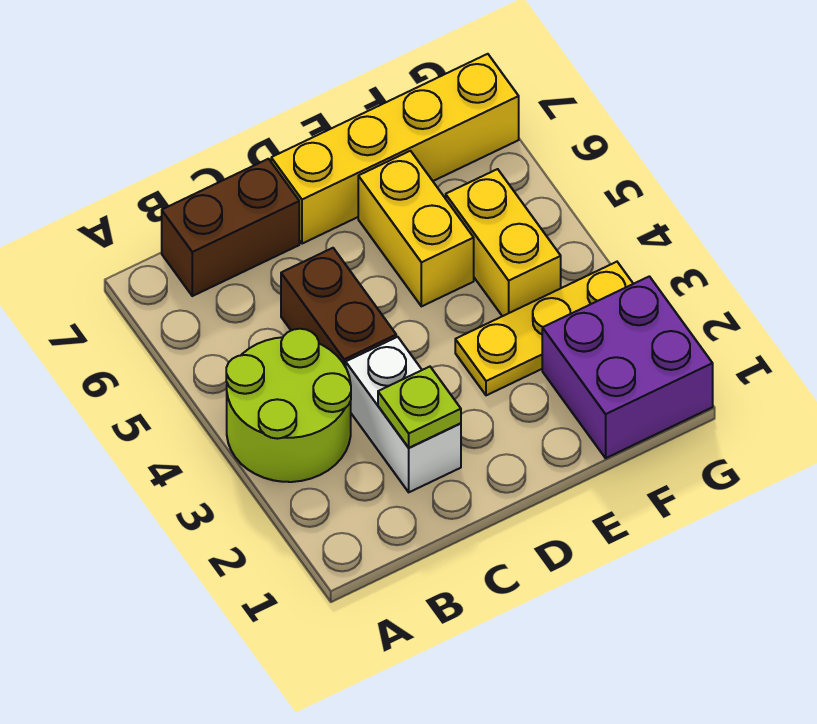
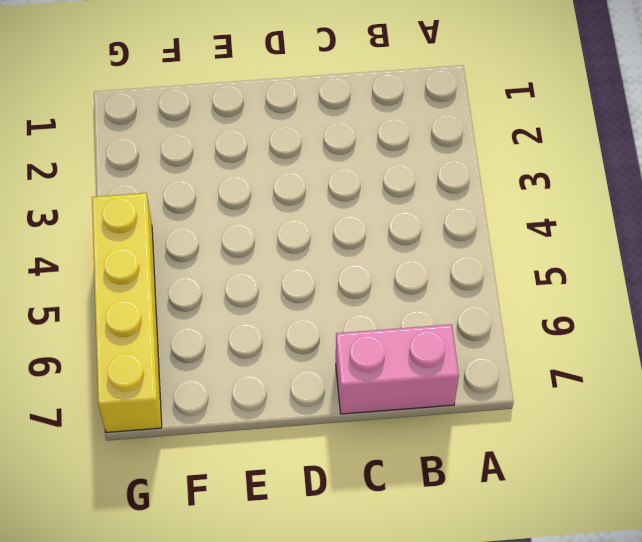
pink 1x2 brick [336,324,459,414] -> brown 1x2 brick [162,159,299,296]
yellow 1x4 brick [92,193,162,432] -> yellow 1x4 brick turned to [271,54,519,244]
none -> lime 2x2 round brick [226,329,351,482]
none -> white 1x2 brick [346,337,461,492]

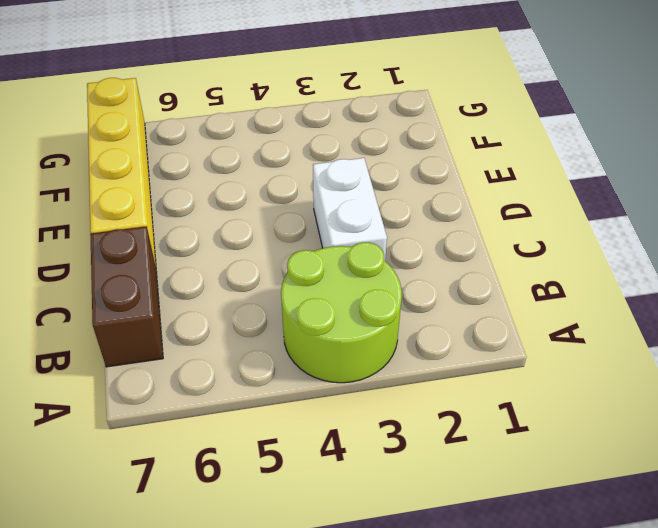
white 1x2 brick [313,158,387,261] -> white 1x2 brick turned to [346,337,461,492]
none -> brown 1x2 brick [281,248,396,367]
none -> yellow 1x3 plate [455,262,633,395]

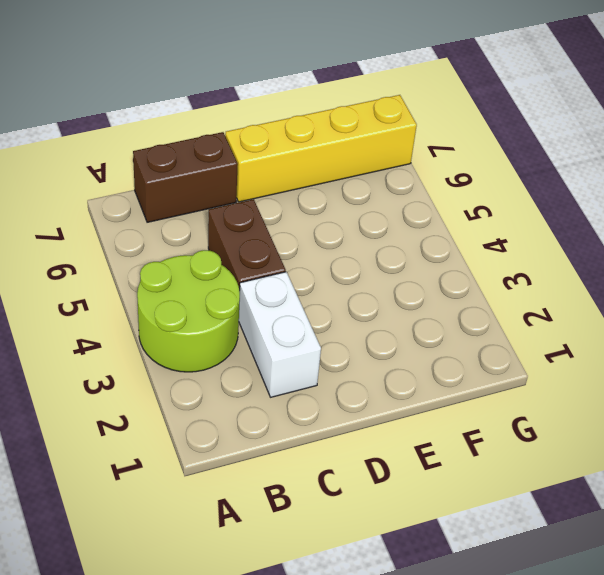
none -> yellow 1x3 plate [455,262,633,395]
none -> yellow 1x2 brick [358,151,474,306]

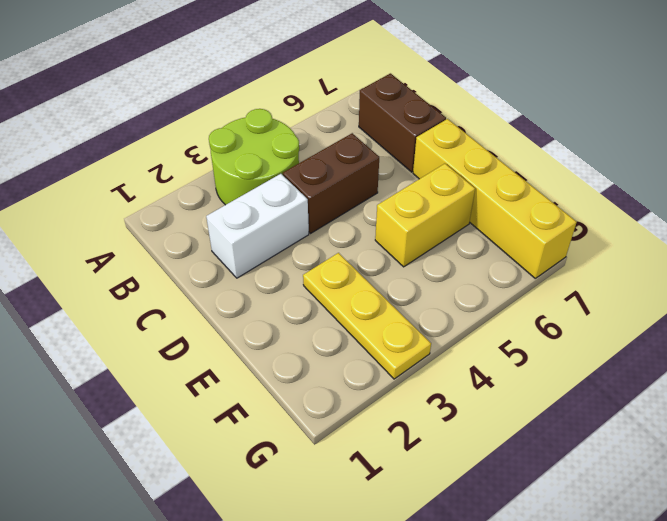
none -> purple 2x2 brick [542,276,713,458]
none -> yellow 1x2 brick [446,169,561,316]

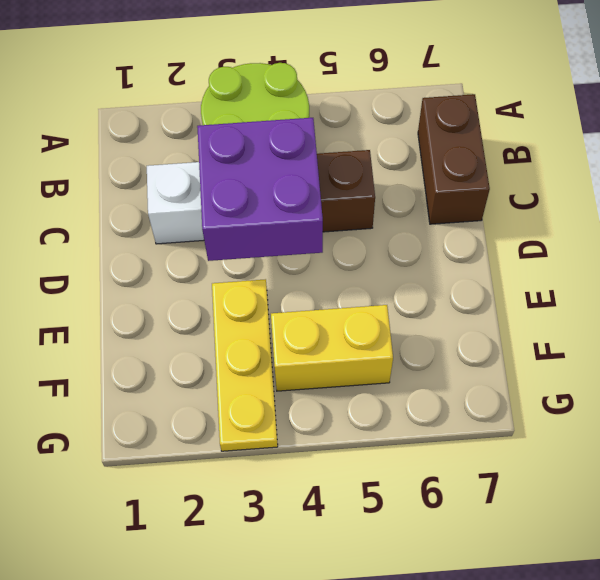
purple 2x2 brick [197,118,323,261] -> purple 2x2 brick moved to [542,276,713,458]
none -> yellow 1x4 brick [271,54,519,244]
none -> yellow 1x2 brick [358,151,474,306]

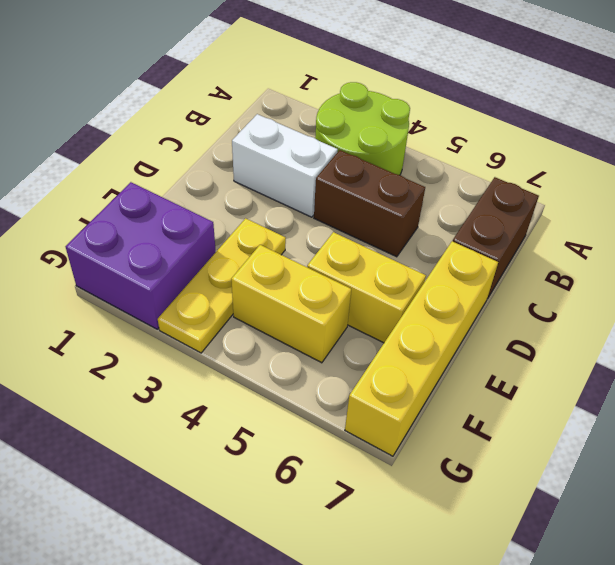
none -> lime 1x1 plate [378,367,461,448]

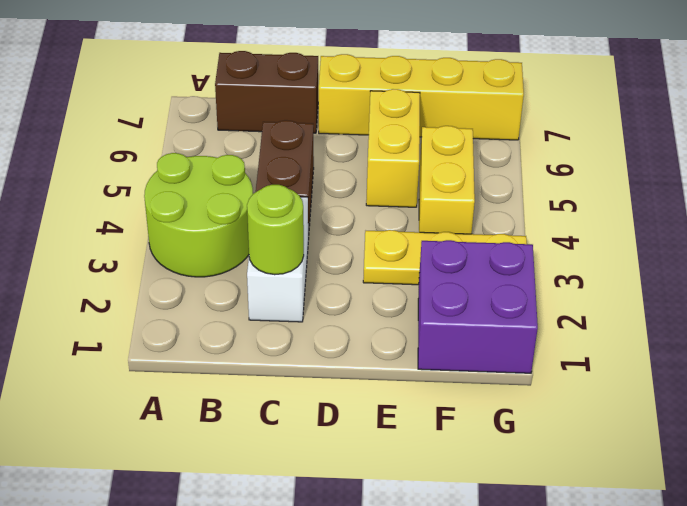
lime 1x1 round brick [247,185,304,275] -> lime 1x1 plate [378,367,461,448]

